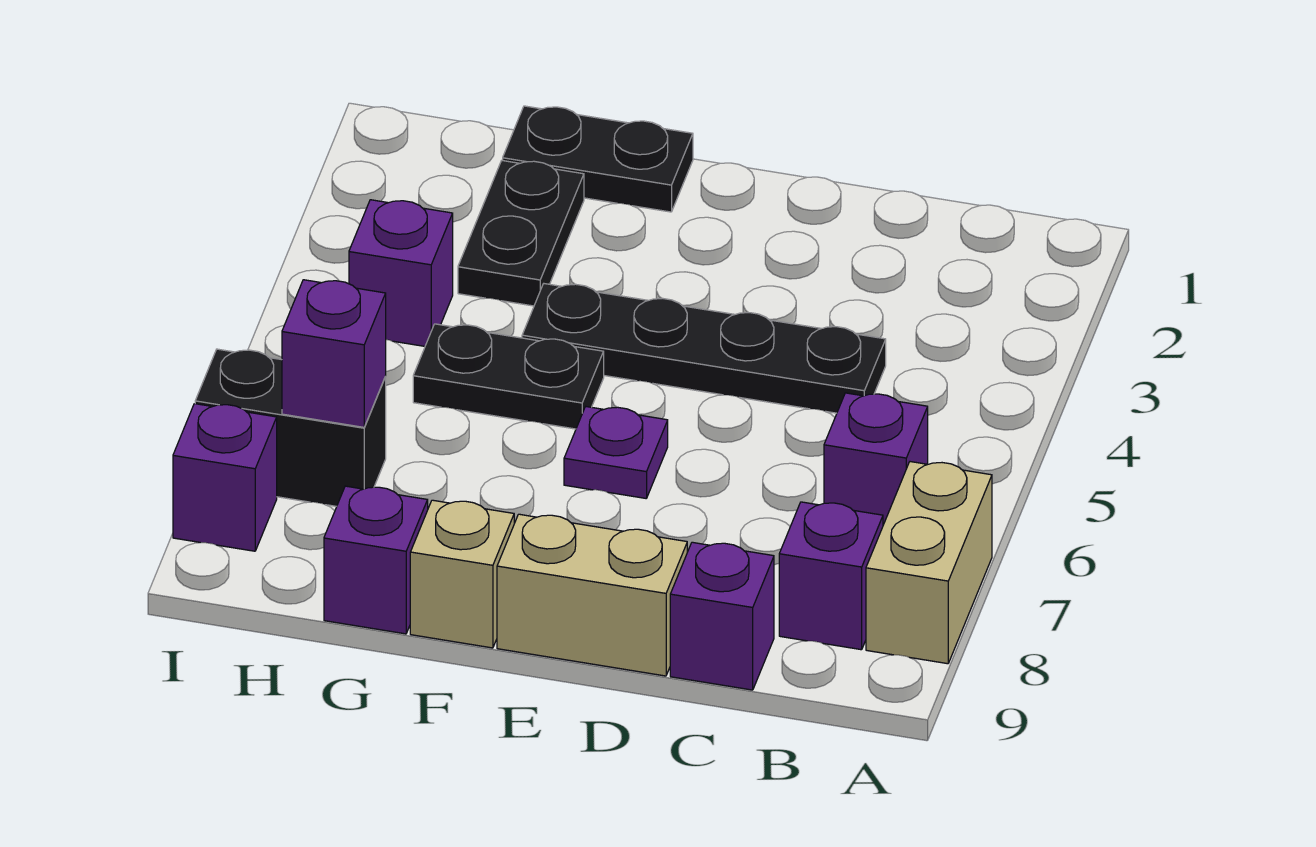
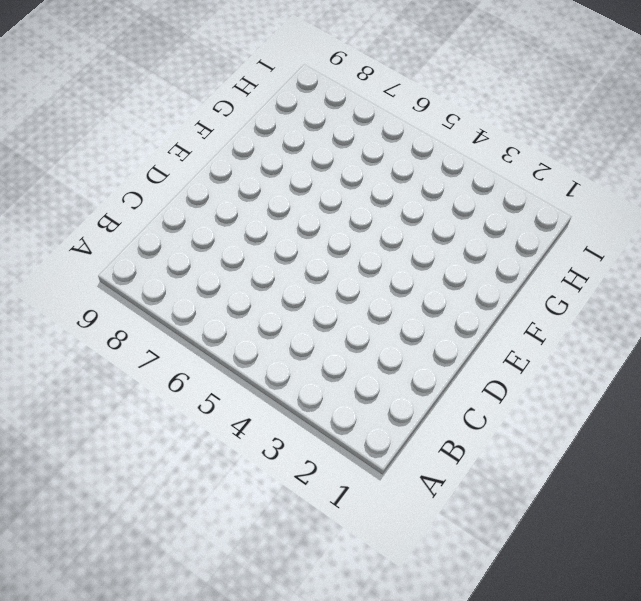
none -> tan 1x2 brick [866,462,992,664]
none -> purple 1x1 brick [824,393,928,525]
none -> purple 1x1 brick [779,502,883,650]

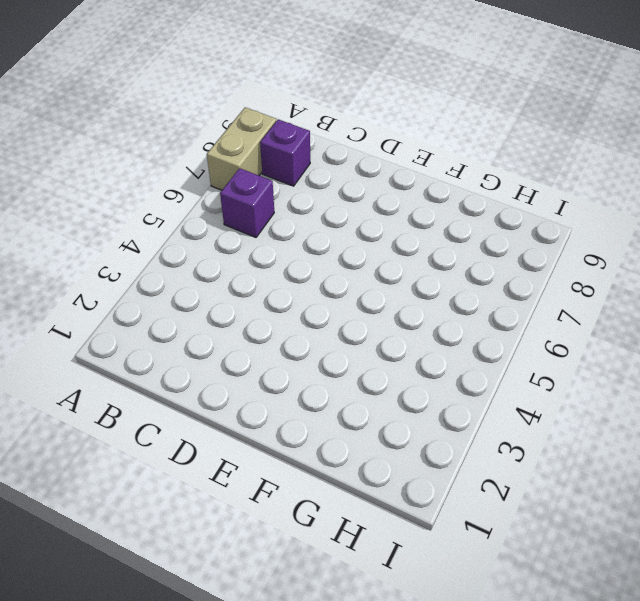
none -> black 1x4 plate [522,284,886,413]
none -> purple 1x1 brick [670,542,774,690]
none -> tan 1x2 brick [497,514,687,676]

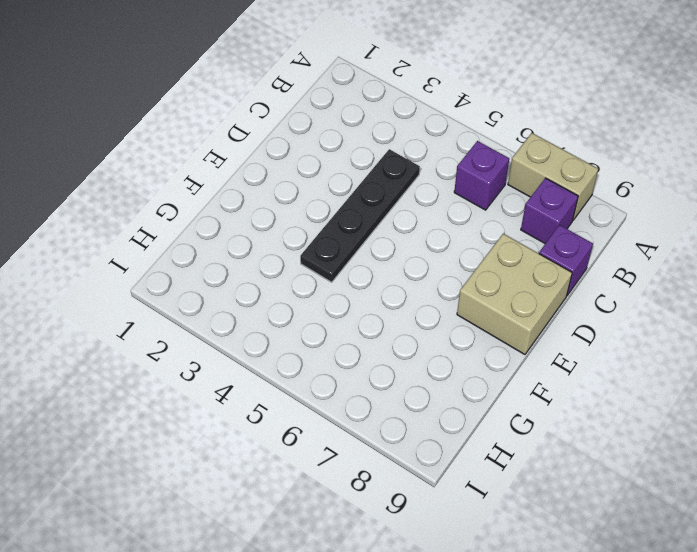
tan 2x2 brick [457,234,572,354] -> tan 1x2 brick [497,514,687,676]
none -> purple 1x1 plate [564,407,668,498]
none -> black 1x2 plate [503,106,693,212]
none -> black 1x2 plate [413,324,604,429]

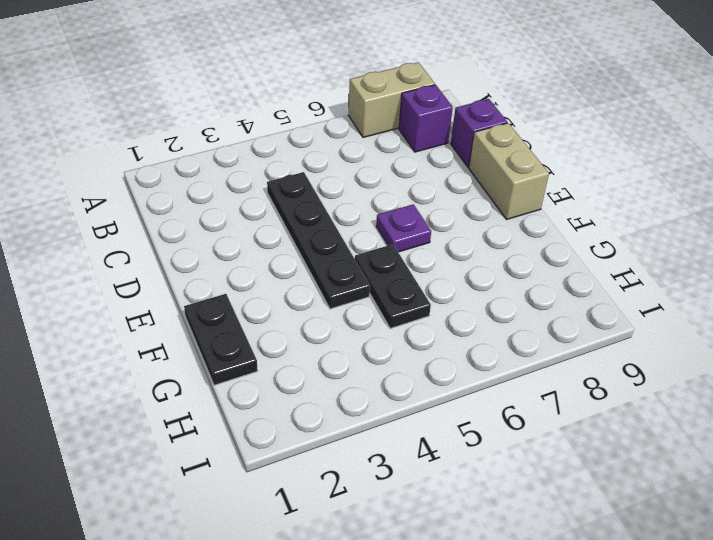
none -> purple 1x1 brick [824,393,928,525]
none -> tan 1x1 brick [410,500,514,648]
none -> black 1x2 plate [458,160,584,306]

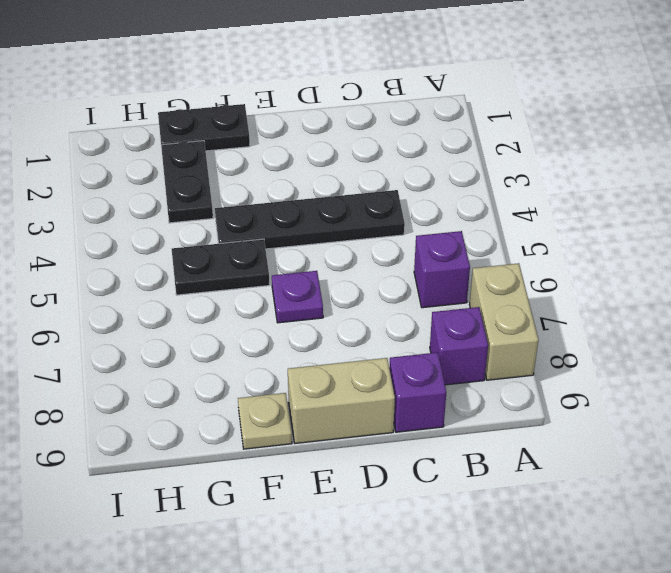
tan 1x1 plate [238,393,292,449] -> tan 1x1 brick [410,500,514,648]
none -> purple 1x1 brick [324,486,428,634]
none -> purple 1x1 brick [349,200,453,346]
none -> black 1x2 brick [195,349,386,506]

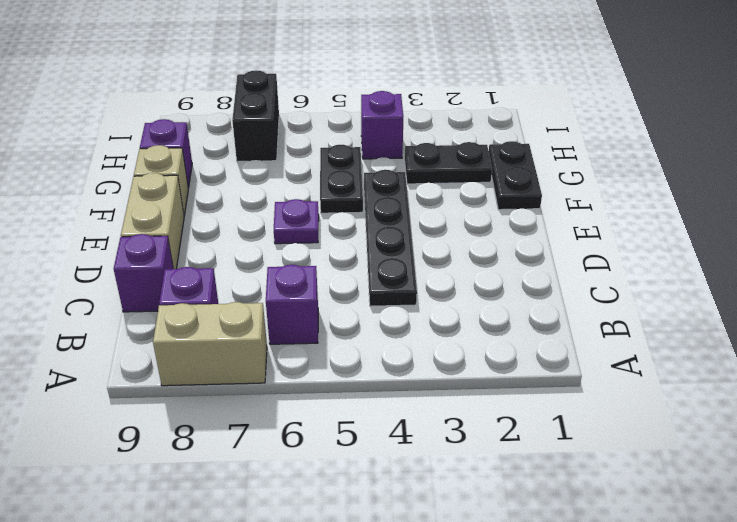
none -> purple 1x1 brick [173,404,277,551]
none -> purple 1x1 brick [282,280,386,427]

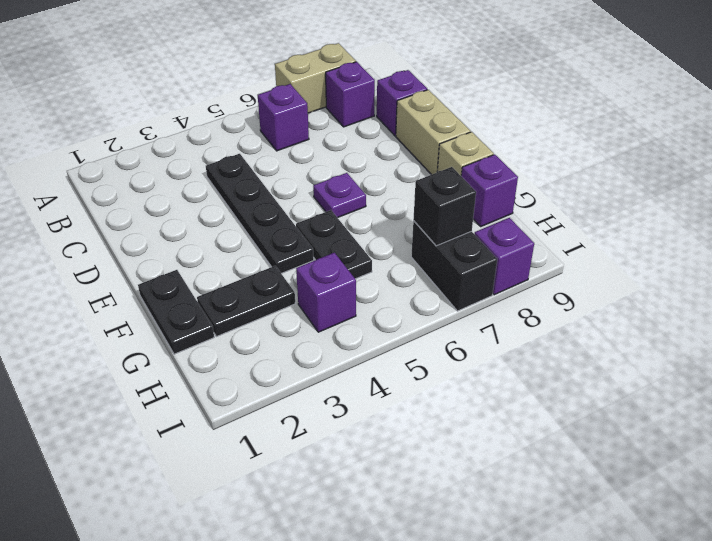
black 1x1 brick [413,167,476,246] -> purple 1x1 brick [282,280,386,427]

